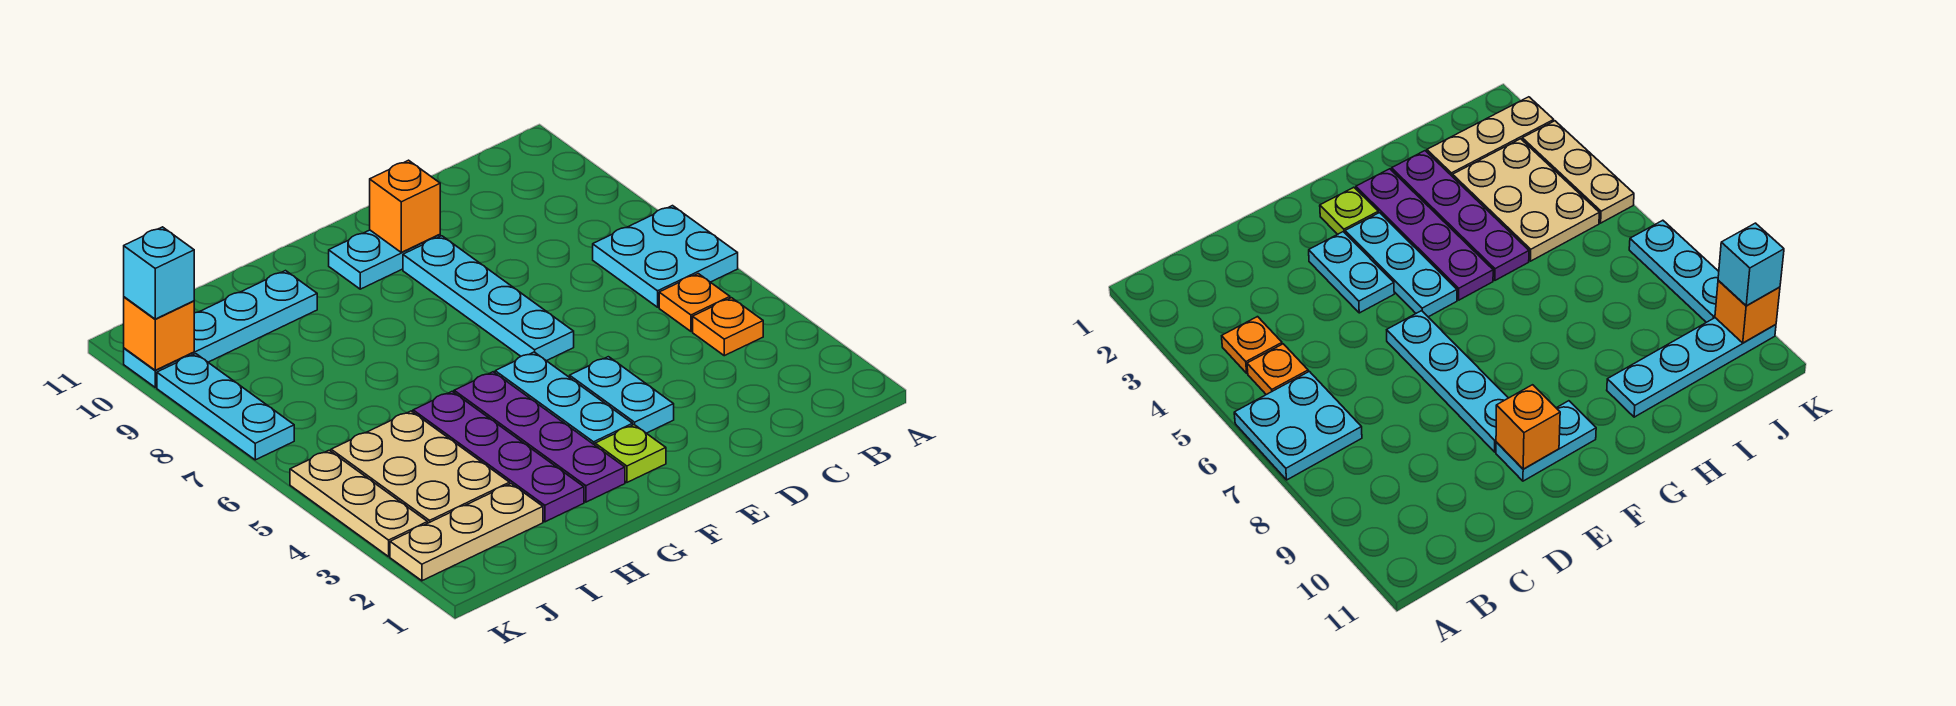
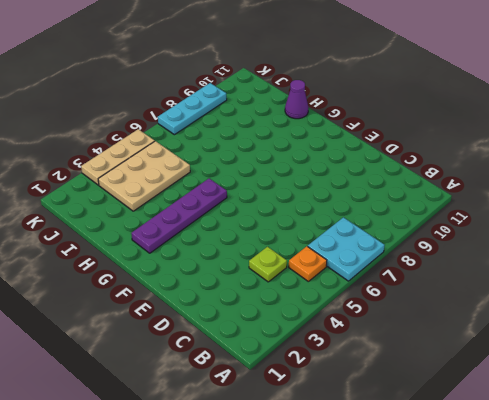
lime 1x1 plate [249,247,287,282] -> lime 1x1 plate moved to [595,425,666,482]
purple 1x1 cone [285,80,308,119] -> none
none -> orange 1x1 plate [693,298,763,356]
none -> cyan 1x2 plate [570,357,674,433]
none -> cyan 1x4 plate [403,236,574,361]

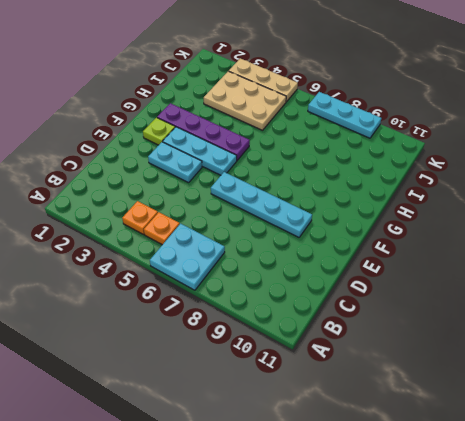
none -> cyan 1x2 plate [329,230,440,289]
none -> purple 1x4 plate [413,391,584,522]
none -> cyan 1x4 plate [124,271,317,387]

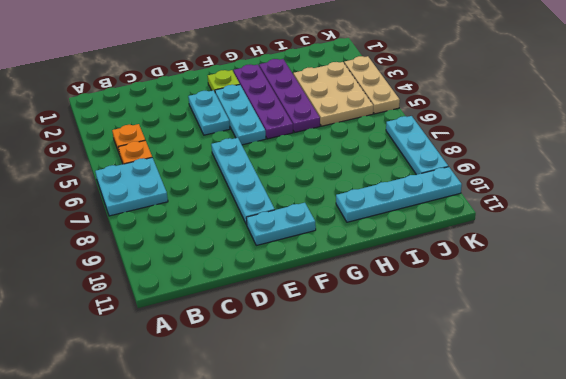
none -> tan 1x3 plate [390,484,543,581]
none -> orange 1x1 brick [370,160,440,252]
none -> orange 1x1 brick [124,297,194,370]

